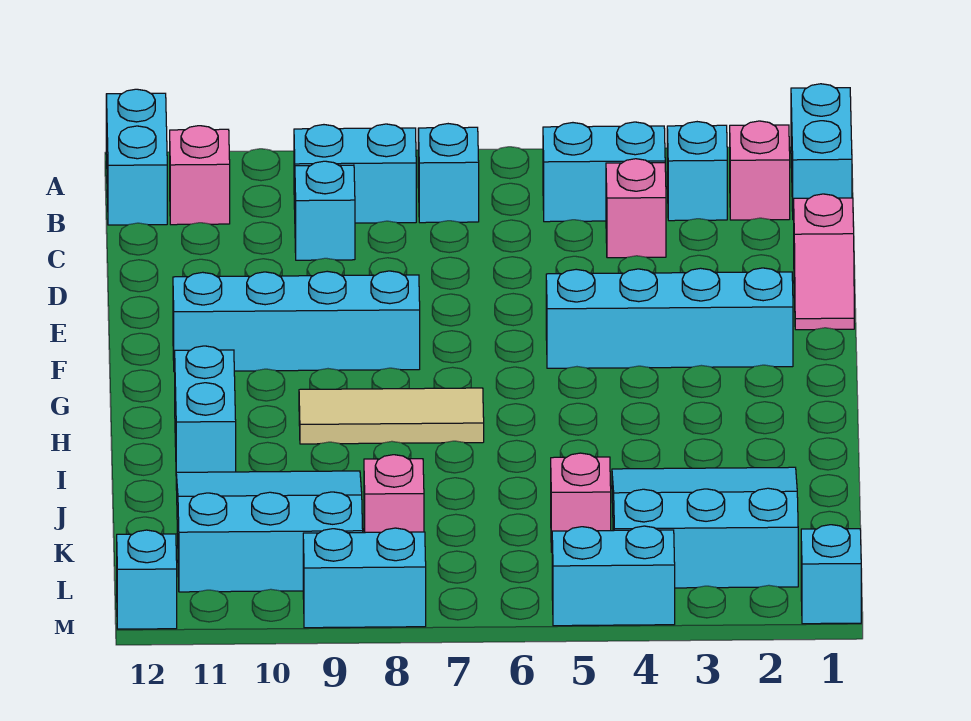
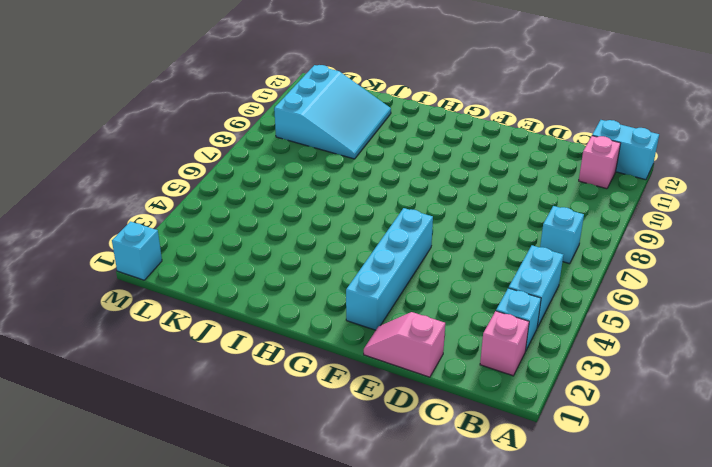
none -> cyan 1x2 brick [791,84,852,220]
none -> cyan 1x2 brick [294,124,416,223]
none -> pink 1x1 brick [606,159,666,258]

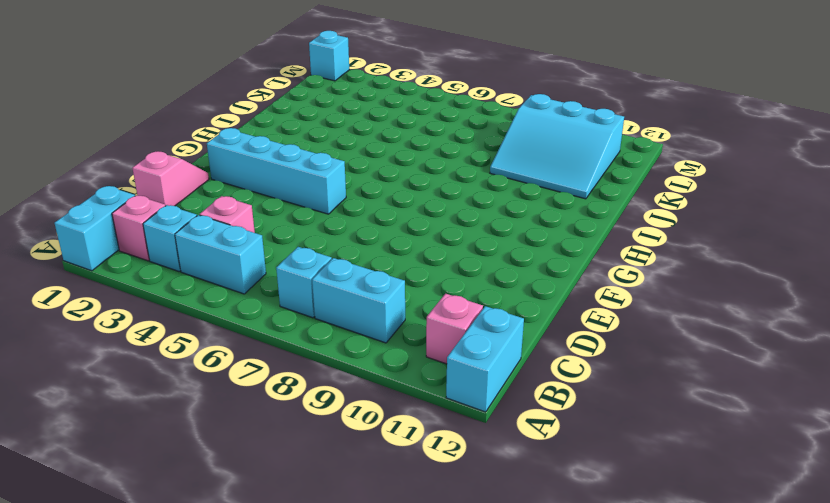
none -> cyan 1x1 brick [295,161,355,260]
none -> cyan 1x4 brick [173,271,420,371]
none -> tan 1x3 tile [299,388,484,444]

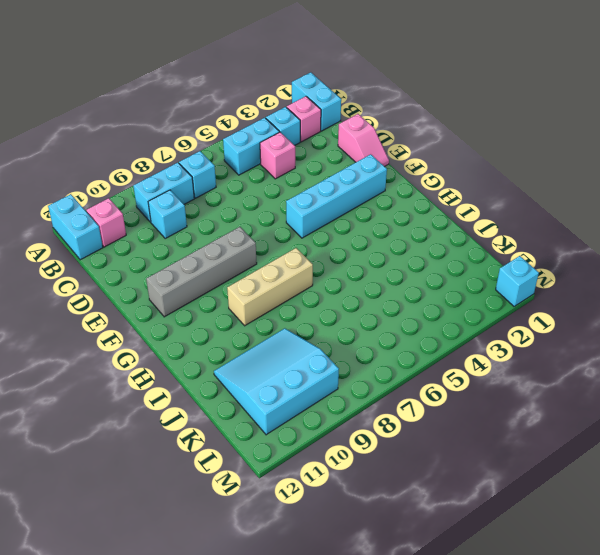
grey 1x4 brick [146,227,257,317] -> cyan 1x4 brick [173,271,420,371]
tan 1x3 brick [227,248,313,326] -> tan 1x3 tile [299,388,484,444]
none -> cyan 1x2 brick [175,346,236,472]
none -> cyan 3x3 slope [612,467,798,588]
none -> pink 1x1 brick [551,453,611,552]

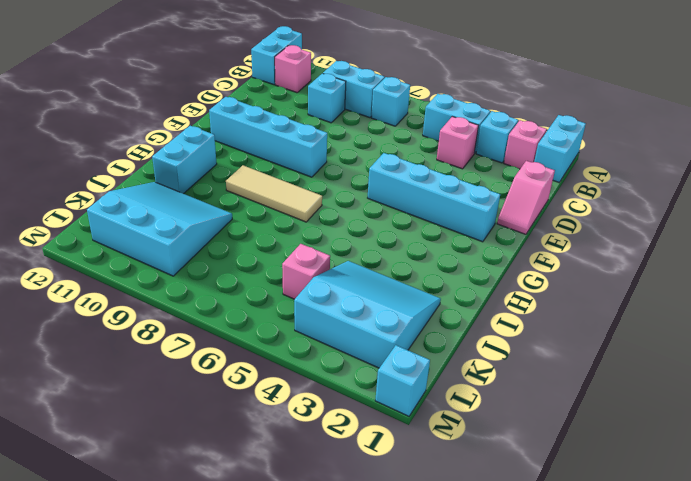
none -> pink 1x1 brick [364,455,424,533]
none -> cyan 1x2 brick [552,526,675,626]
none -> cyan 1x2 brick [303,528,426,628]

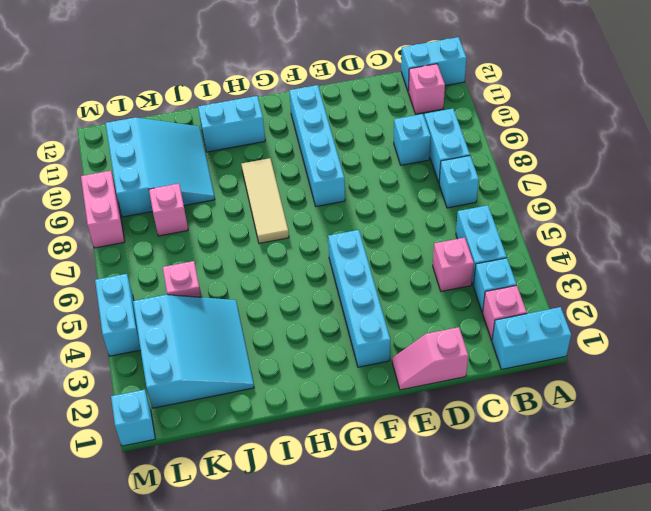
pink 1x2 brick [81,171,125,248] -> cyan 1x2 brick [303,528,426,628]
none -> cyan 1x1 brick [117,530,177,629]

